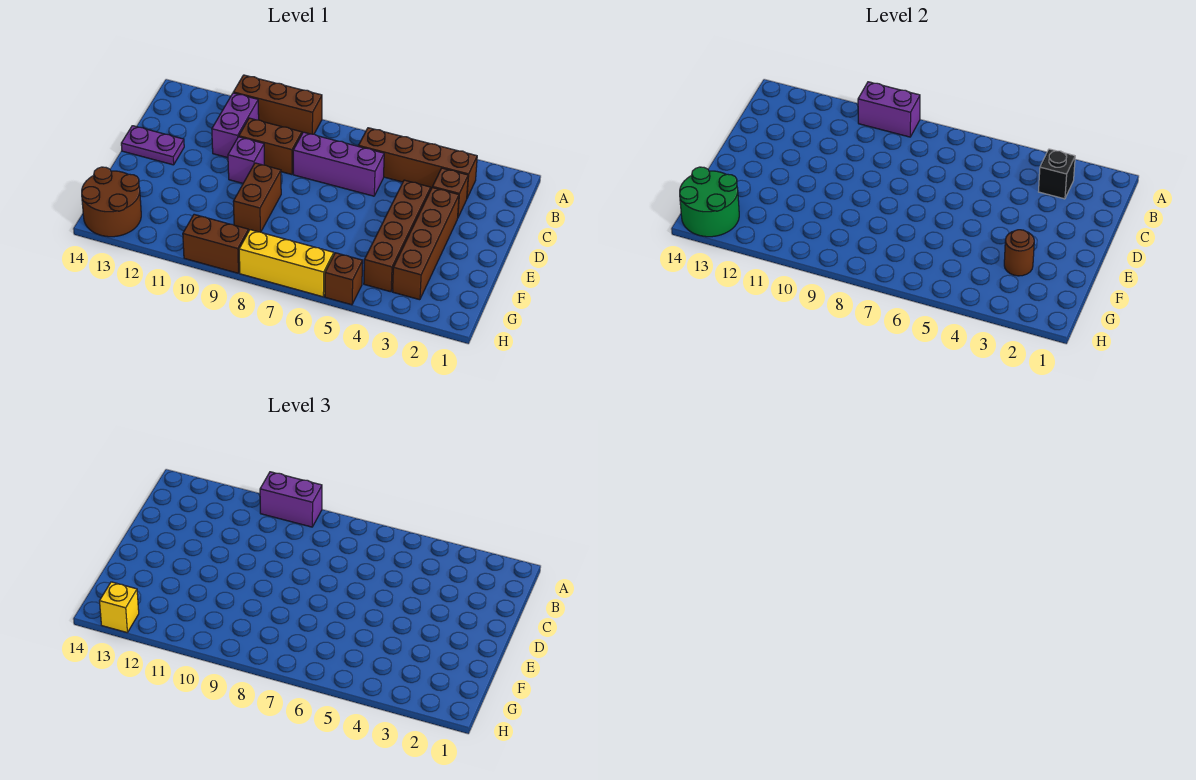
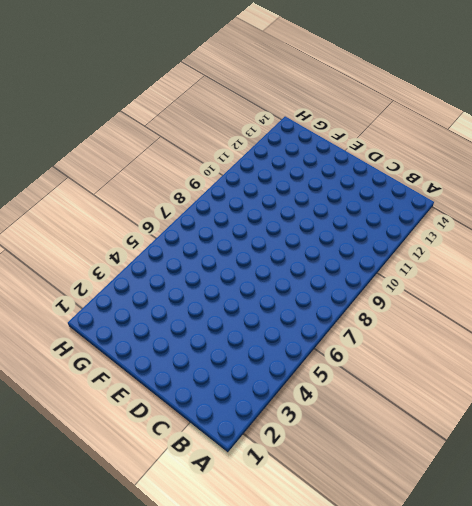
none -> brown 1x3 brick [233,75,322,134]
none -> brown 1x4 brick [358,128,477,198]
none -> purple 1x2 brick [212,93,259,158]

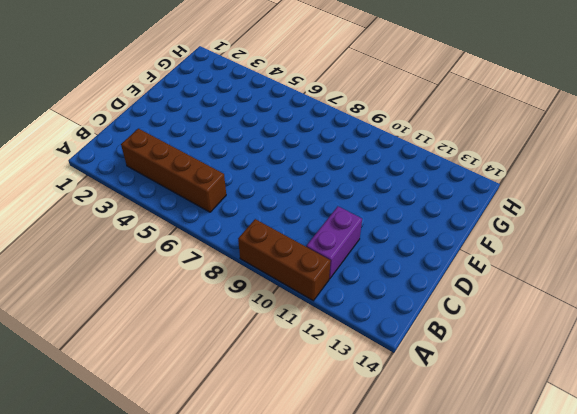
none -> brown 1x1 brick [432,168,468,217]
none -> purple 1x3 brick [293,132,384,196]
none -> brown 1x2 brick [239,118,302,175]

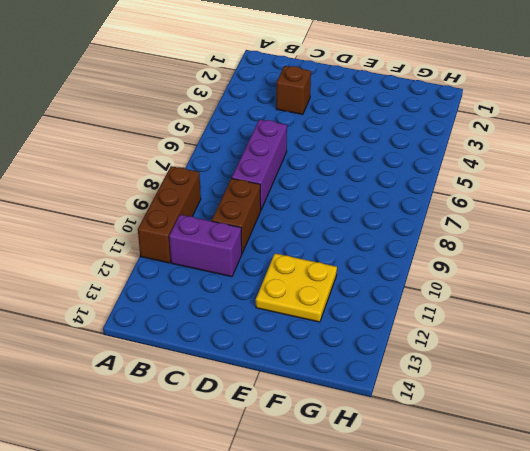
yellow 2x2 plate [256,253,337,322] -> none
none -> brown 1x4 brick [358,128,477,198]
none -> brown 1x4 brick [392,188,459,300]
none -> brown 1x4 brick [364,180,431,292]

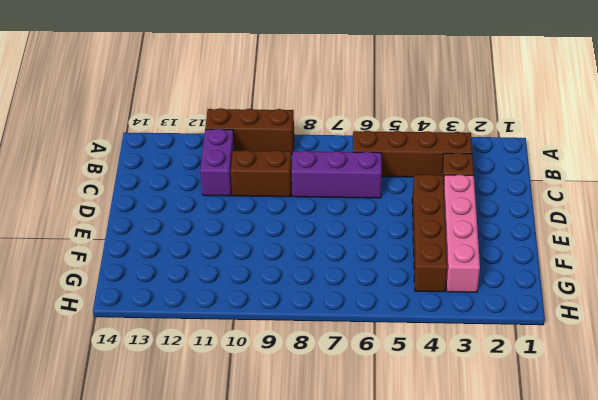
pink 1x4 brick [444,175,480,292] -> brown 1x4 brick [392,188,459,300]
none -> purple 1x1 brick [228,137,264,183]
none -> purple 1x2 plate [121,126,184,165]
none -> brown 1x2 brick [233,163,281,232]

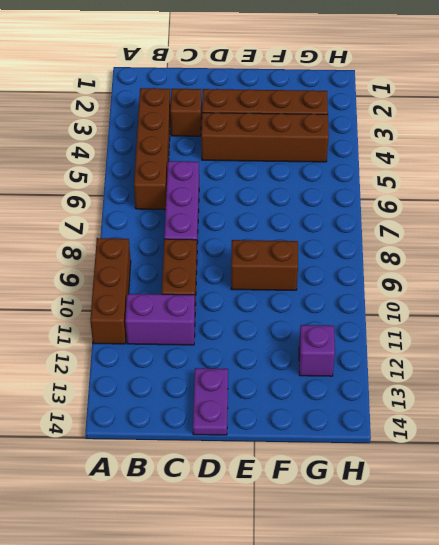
purple 1x1 brick [299,325,335,376] -> purple 1x1 brick moved to [228,137,264,183]
none -> brown 2x2 round brick [82,167,141,237]
none -> brown 1x1 brick [325,253,363,305]
none -> yellow 1x3 brick [239,230,334,297]

